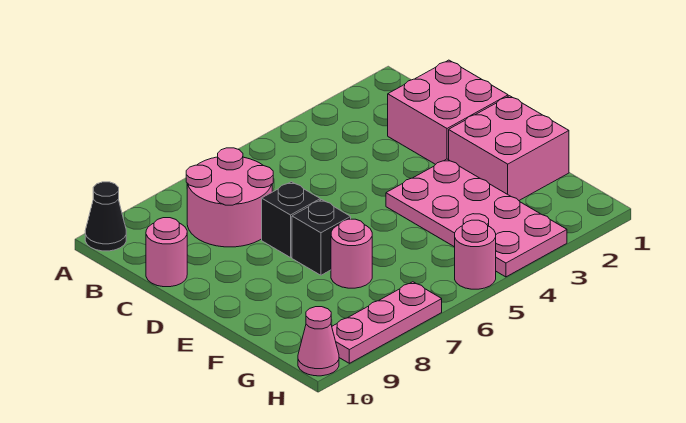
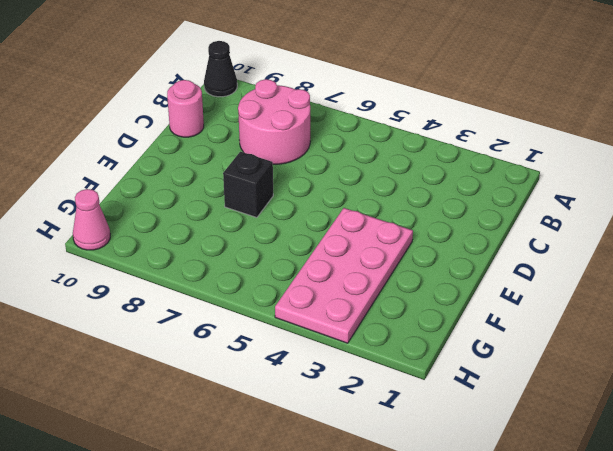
none -> pink 2x2 brick [388,60,508,164]
none -> black 1x1 brick [262,182,320,257]
none -> pink 2x2 brick [449,96,569,200]

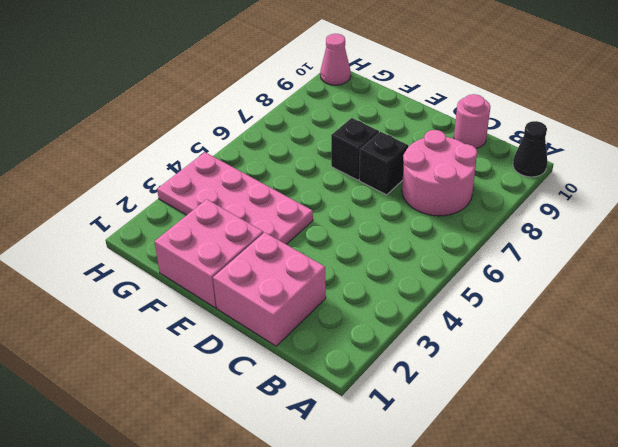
none -> pink 1x1 round brick [331,219,372,288]
none -> pink 1x1 round brick [455,220,496,289]
none -> pink 1x3 plate [332,282,442,363]

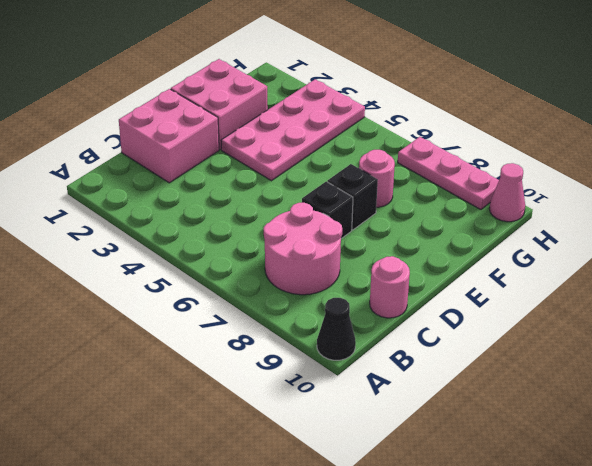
none -> pink 1x1 round brick [455,220,496,289]

